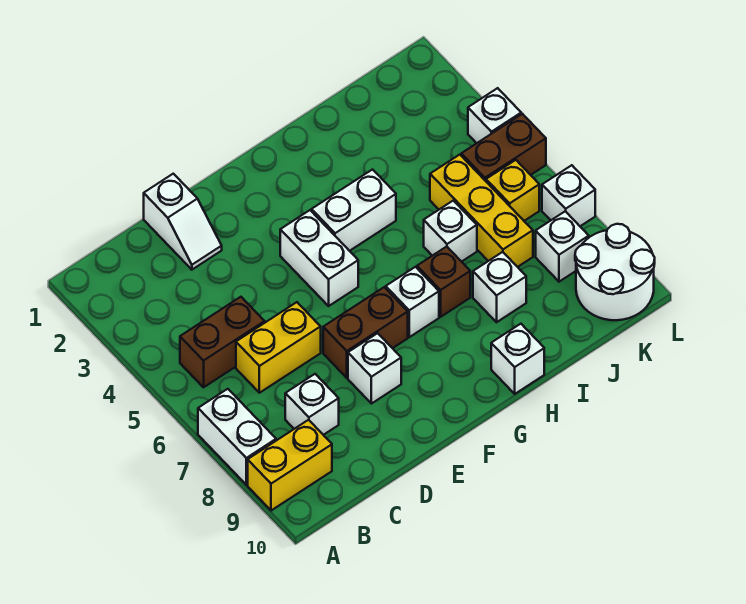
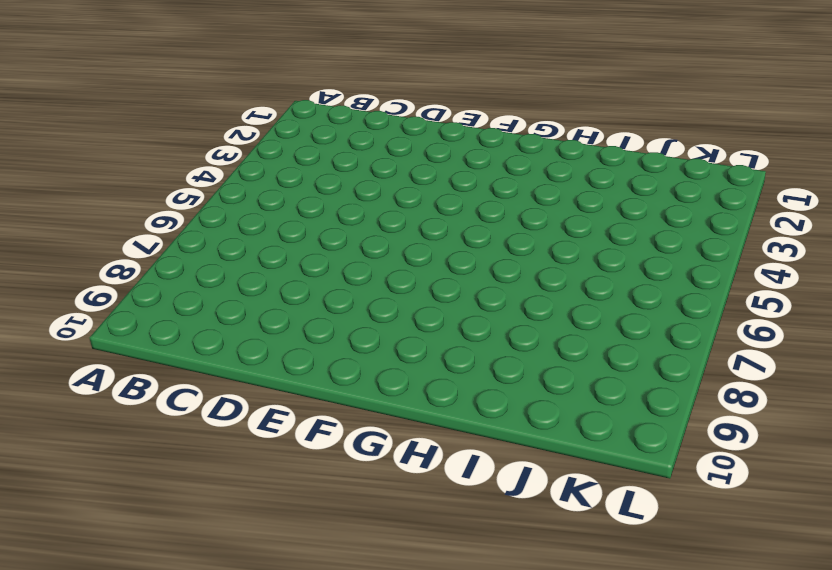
none -> white 1x2 brick [198,389,276,485]
none -> yellow 1x2 brick [248,420,332,511]
none -> brown 1x2 brick [180,297,265,387]

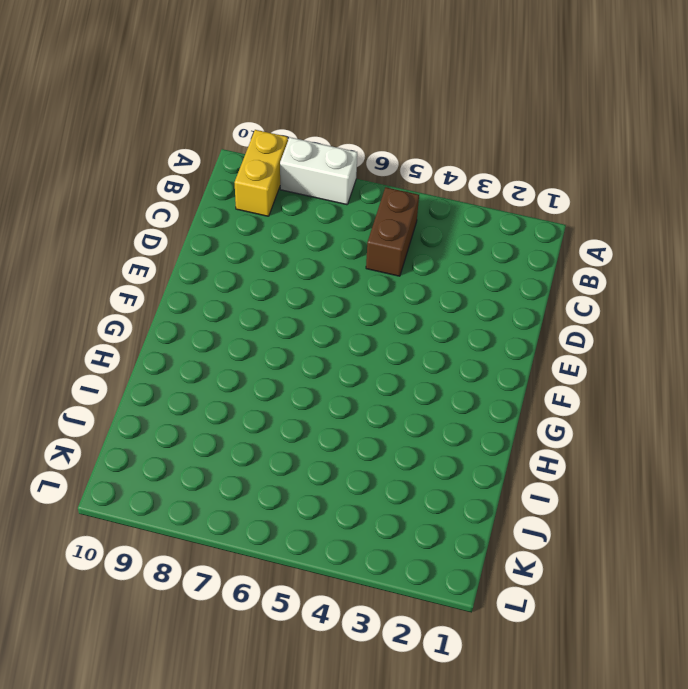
none -> yellow 1x2 brick [236,302,321,393]
none -> white 1x1 brick [285,374,339,435]
none -> white 1x2 slope [144,174,222,270]

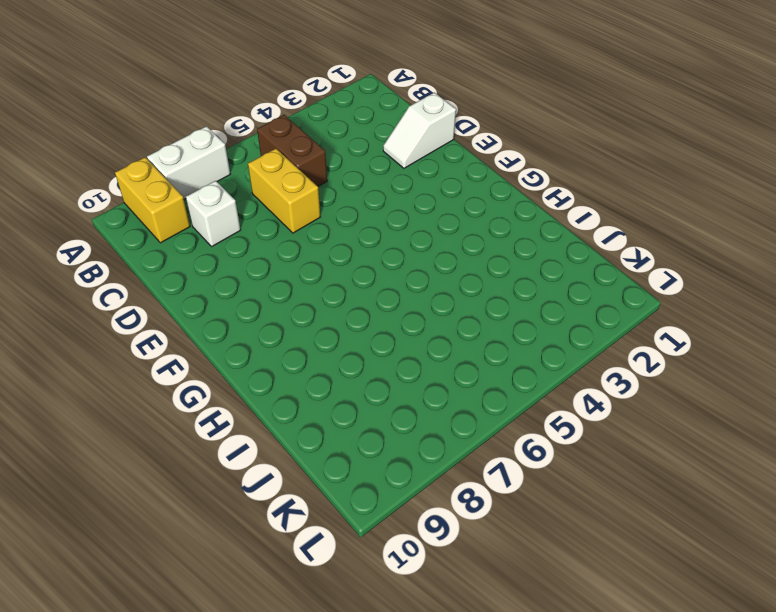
none -> brown 1x2 brick [323,287,408,378]
none -> white 1x1 brick [348,333,401,404]
none -> white 1x2 brick [280,210,358,306]

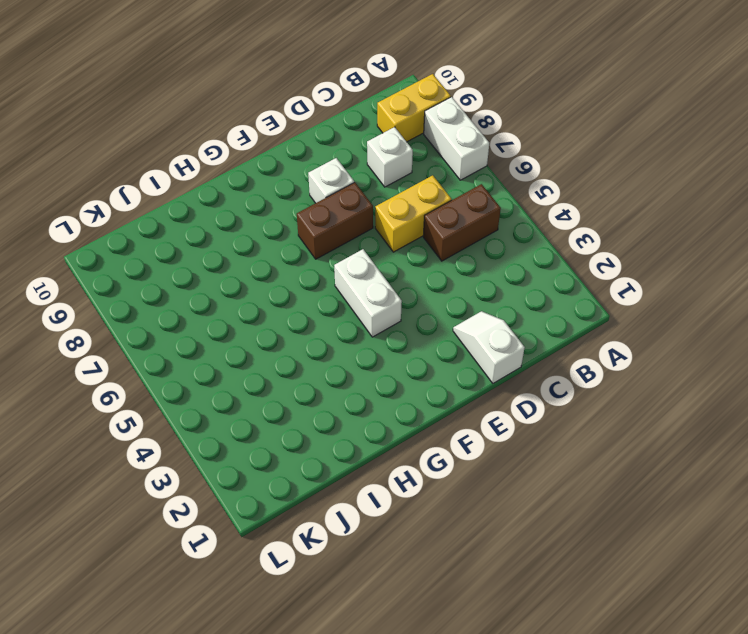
none -> white 1x2 brick [312,170,396,251]
none -> white 1x1 brick [386,267,439,337]
none -> brown 1x1 brick [417,247,470,317]

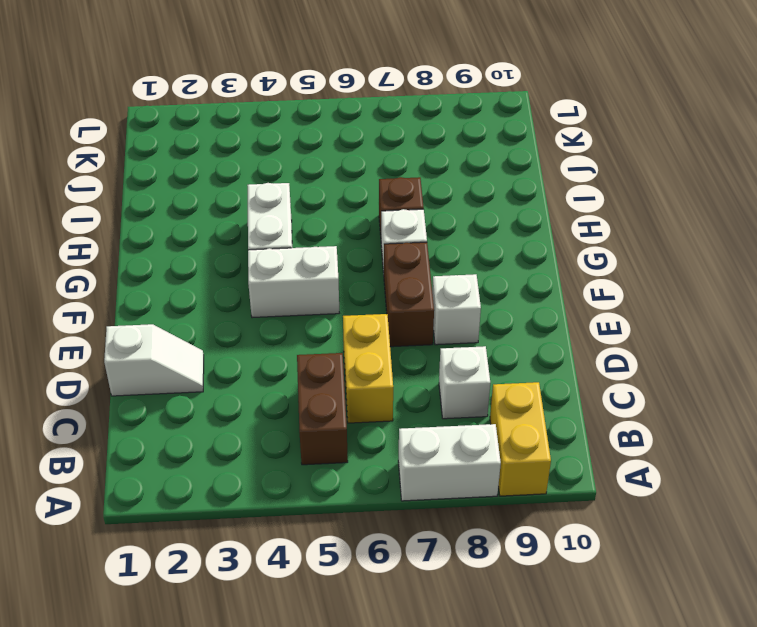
none -> white 1x1 brick [491,324,544,394]
none -> white 1x1 brick [424,201,477,262]
none -> white 1x1 brick [473,252,526,322]

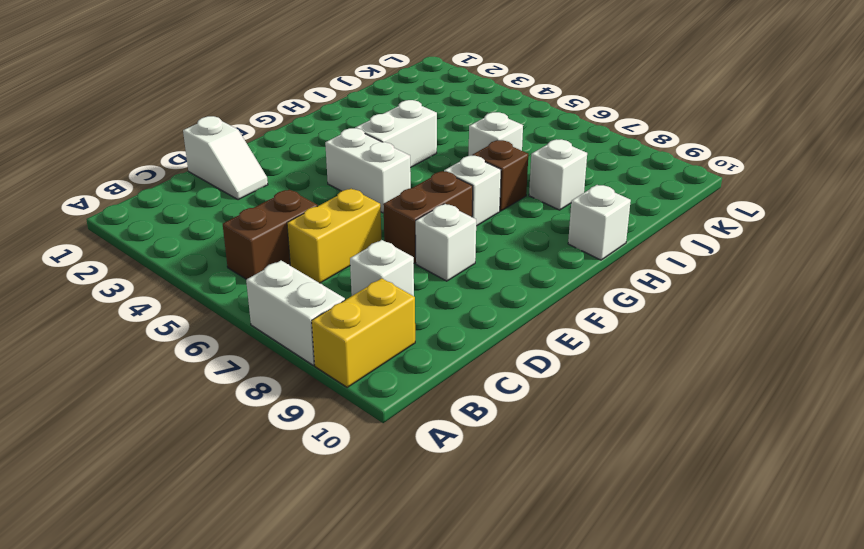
none -> yellow 1x3 brick [430,155,533,267]
none -> brown 1x2 brick [461,114,546,181]
none -> yellow 1x1 brick [486,160,539,221]

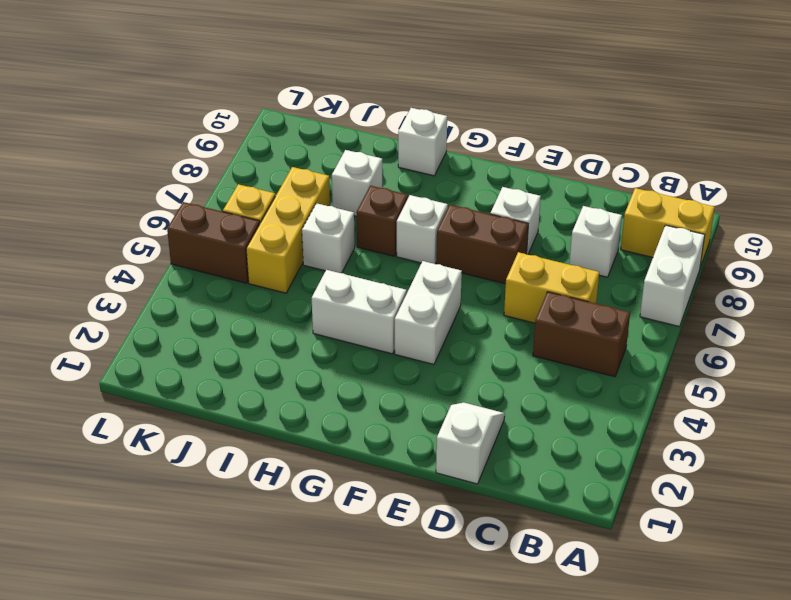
none -> white 1x1 brick [536,211,589,282]
none -> white 2x2 round brick [575,224,655,320]
none -> white 1x1 brick [468,88,521,143]

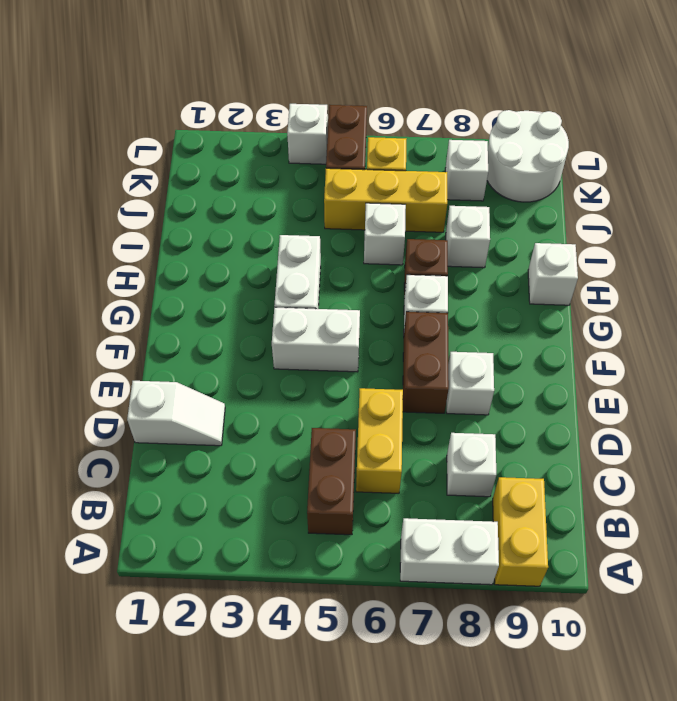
none -> white 1x1 brick [542,165,595,226]

